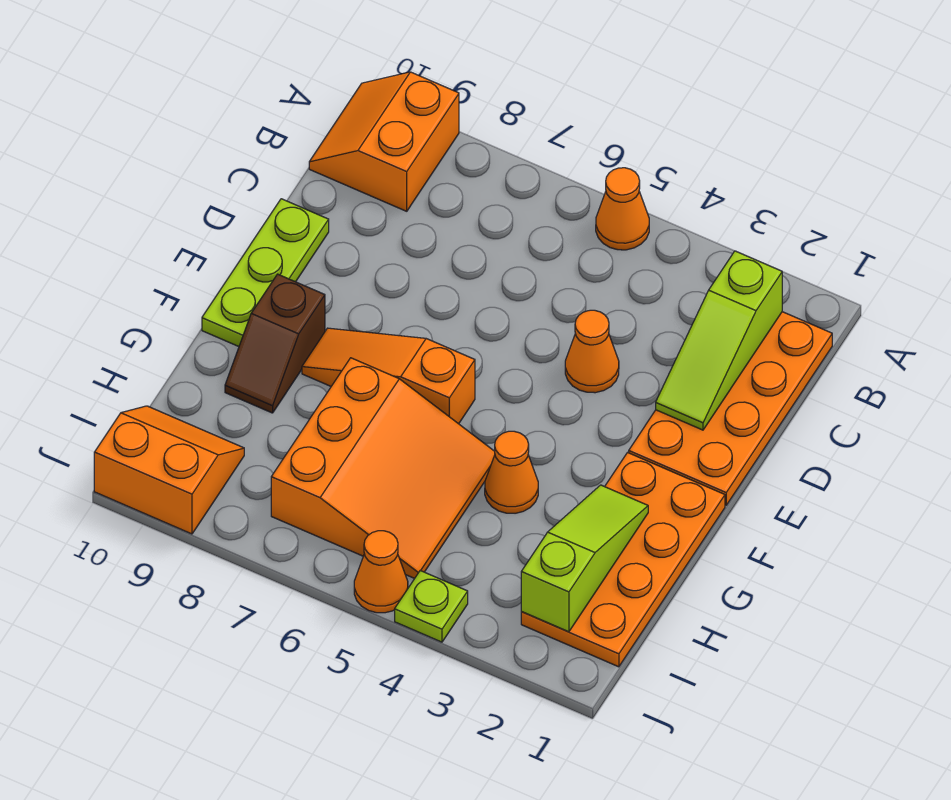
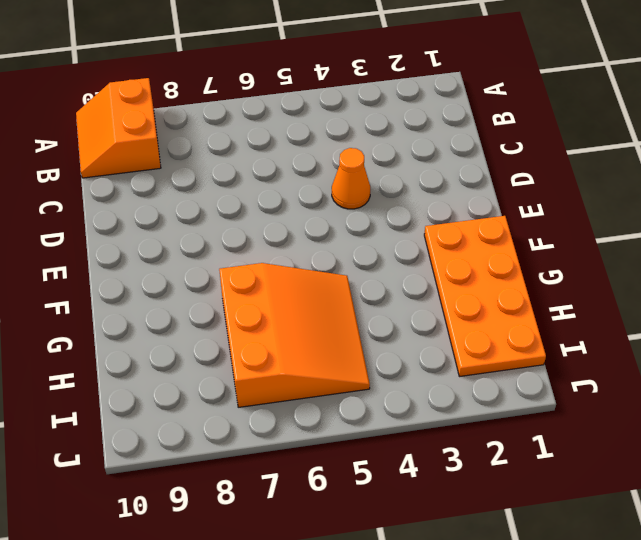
none -> orange 1x1 cone [596,168,649,250]
none -> orange 2x4 plate [629,312,832,505]
none -> lime 1x3 plate [202,199,329,347]

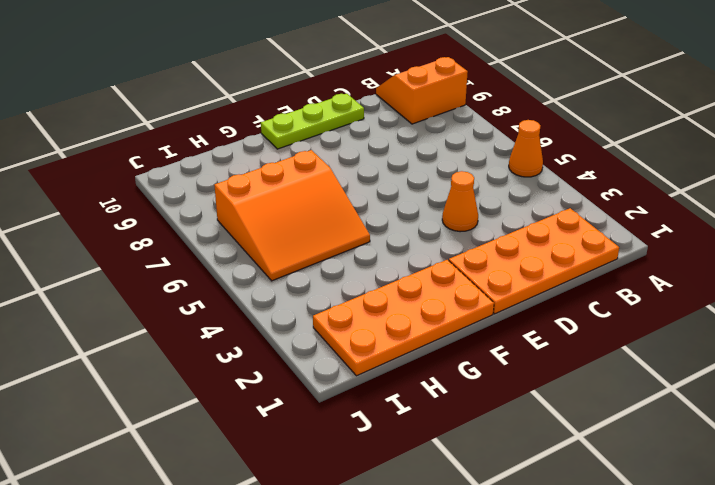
none -> orange 1x3 slope [302,328,475,424]
none -> brown 1x2 slope [225,274,325,413]
none -> orange 1x1 cone [485,431,538,513]

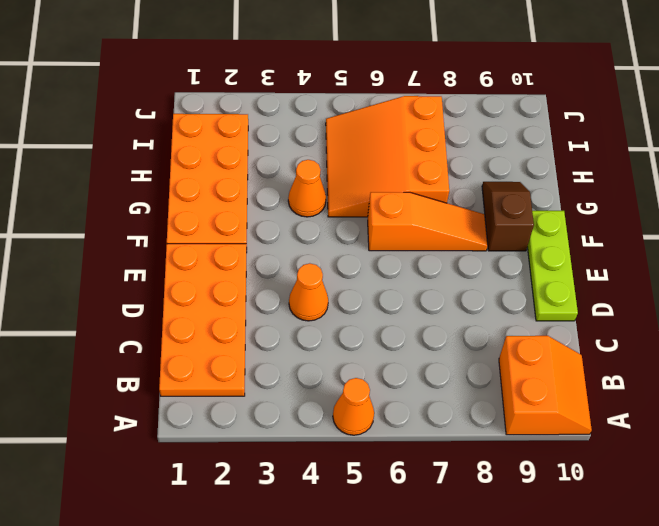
none -> orange 2x2 slope [94,406,244,534]
none -> lime 1x1 plate [395,571,468,642]
none -> orange 1x1 cone [354,531,408,613]

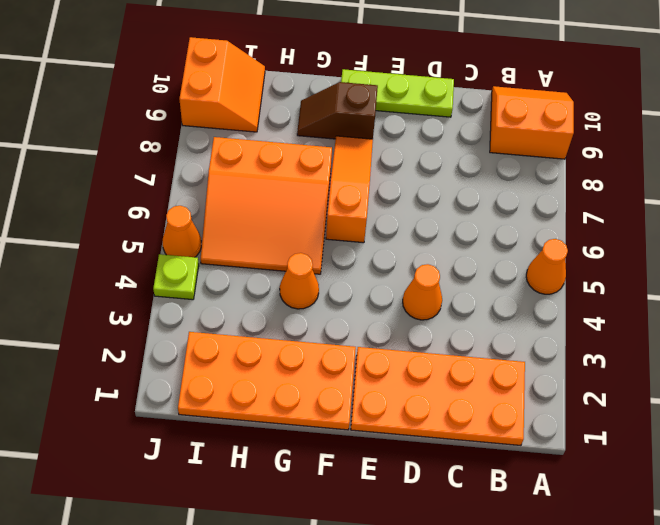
none -> lime 1x3 slope [656,251,782,430]
none -> lime 1x3 slope [521,485,648,632]

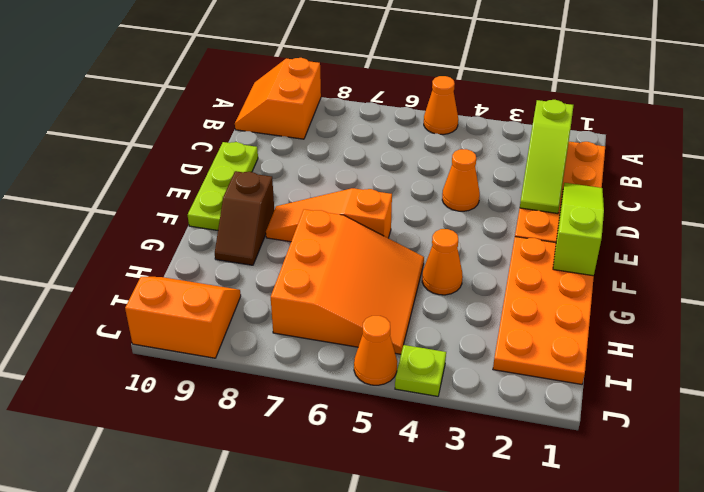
lime 1x3 slope [553,183,604,276] -> lime 1x3 slope moved to [521,485,648,632]

